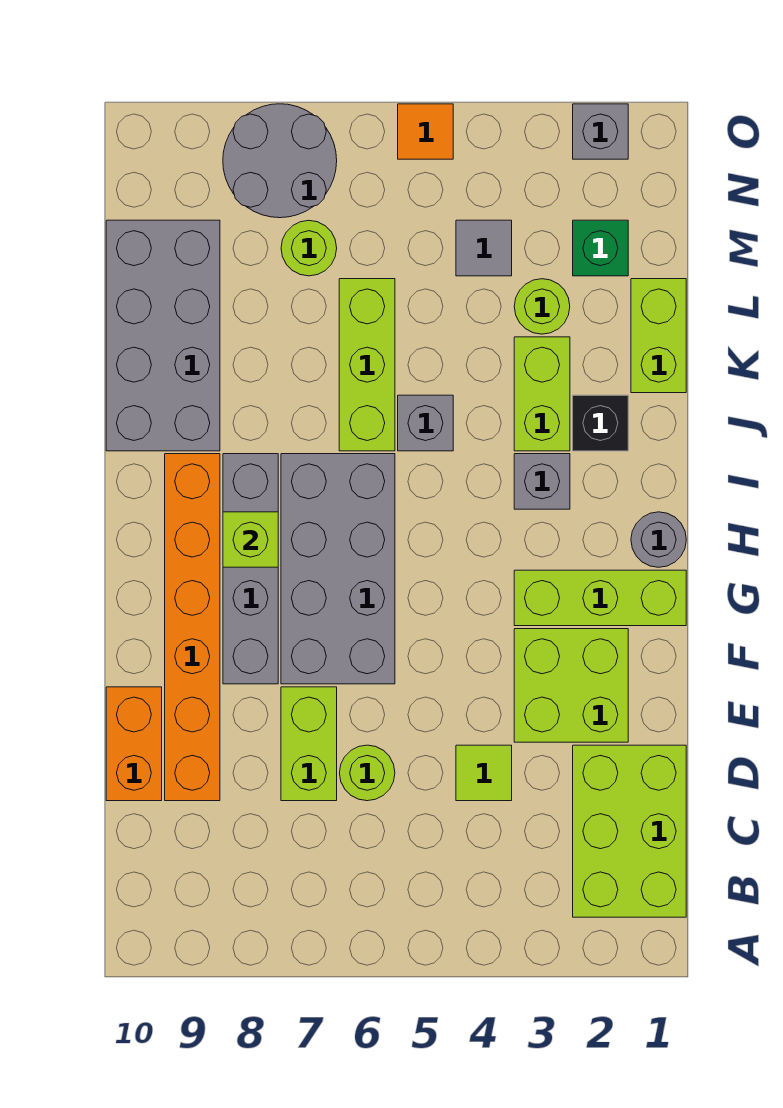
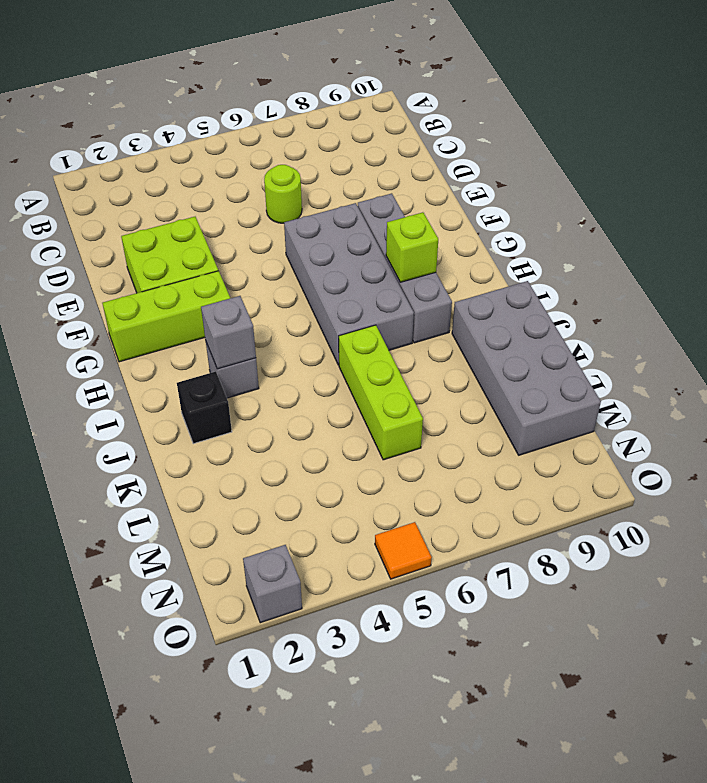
grey 1x1 brick [201,296,256,369] -> grey 1x1 brick moved to [398,395,453,451]
none -> lime 2x3 brick [573,745,686,917]
none -> lime 1x1 tile [456,745,512,801]
none -> lime 1x2 brick [281,687,337,801]

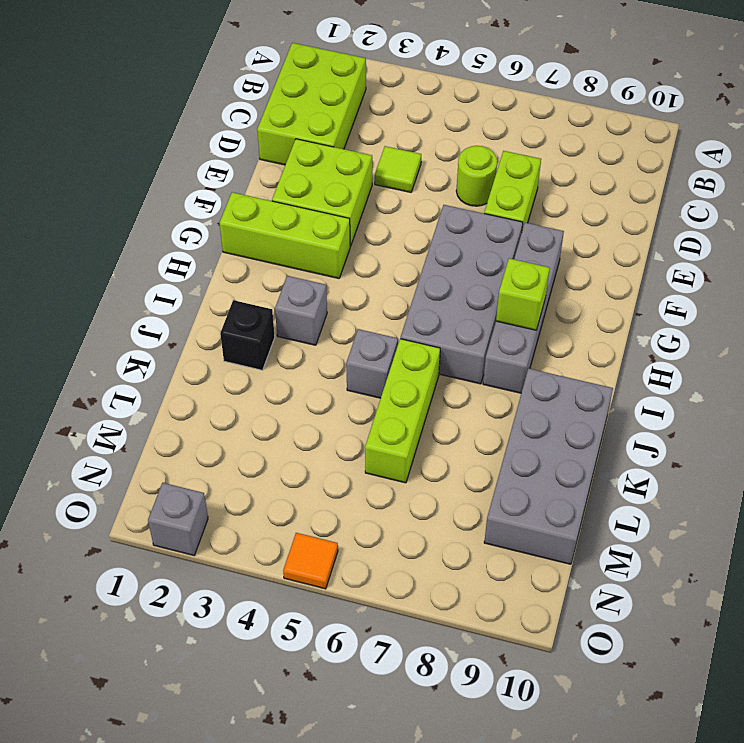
none -> orange 1x6 brick [165,454,220,801]
none -> orange 1x2 brick [106,687,162,801]
none -> grey 1x1 round brick [631,512,686,567]

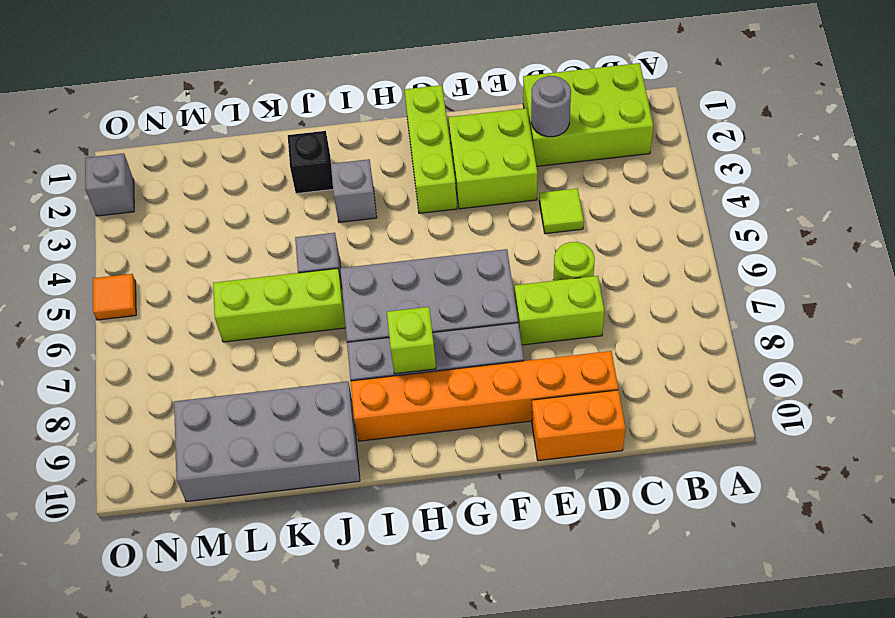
grey 1x1 round brick [531,76,571,137] -> grey 1x1 round brick moved to [631,512,686,567]
none -> lime 1x2 brick [514,337,570,451]
none -> lime 1x2 brick [631,279,686,393]
none -> lime 1x1 round brick [514,279,570,334]

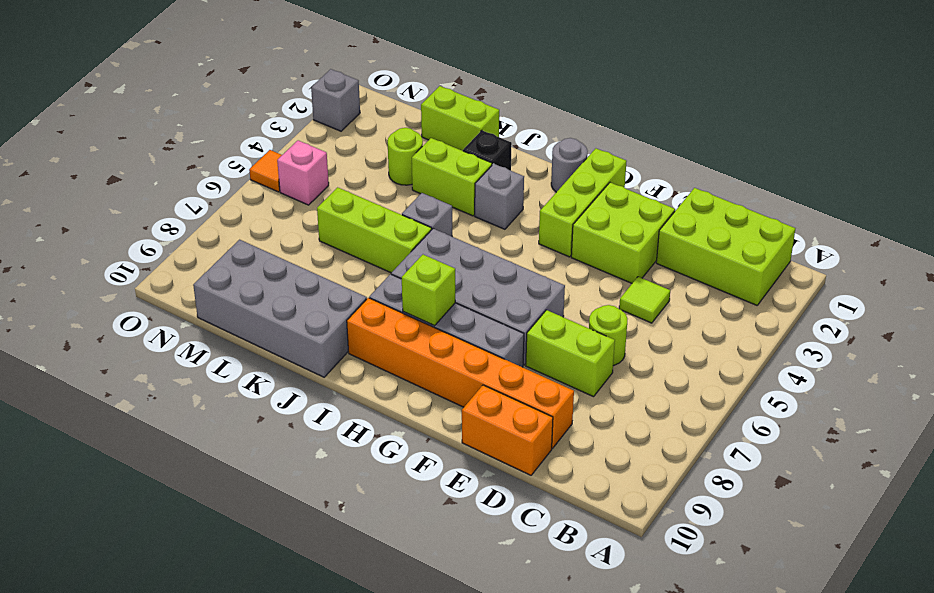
pink 1x1 brick [277,140,329,205] -> none
none -> green 1x1 brick [573,220,628,276]
none -> grey 1x1 tile [456,220,512,276]
none -> lime 1x1 round brick [281,221,337,276]

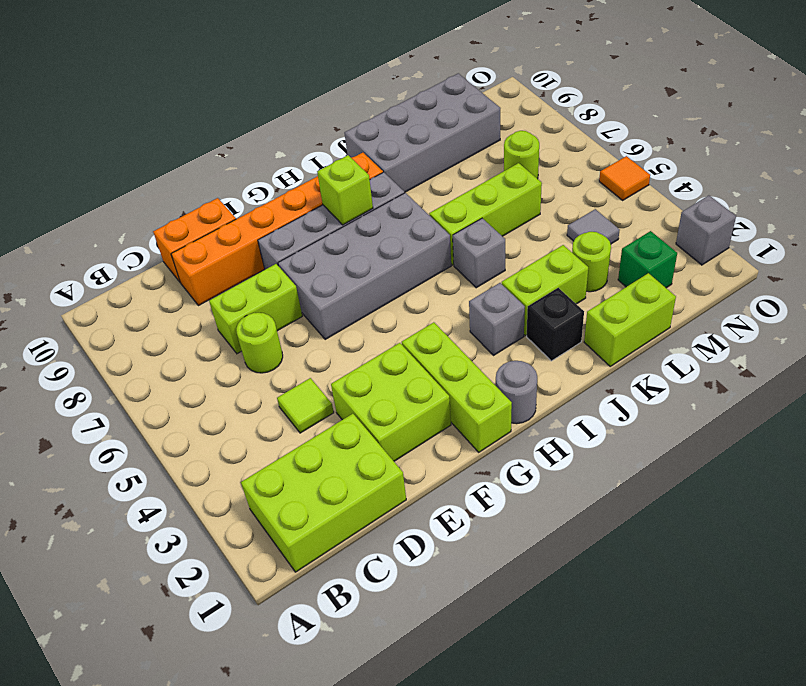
none -> grey 2x2 round brick [223,104,337,218]

